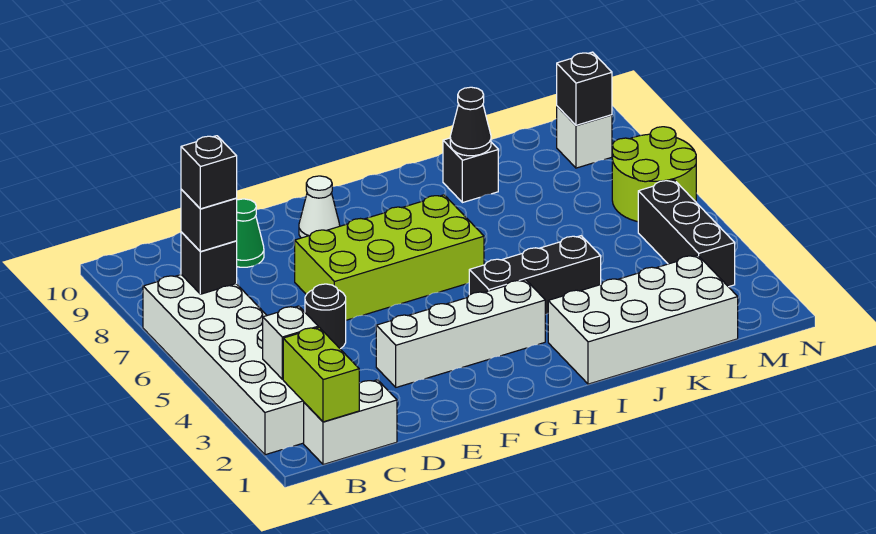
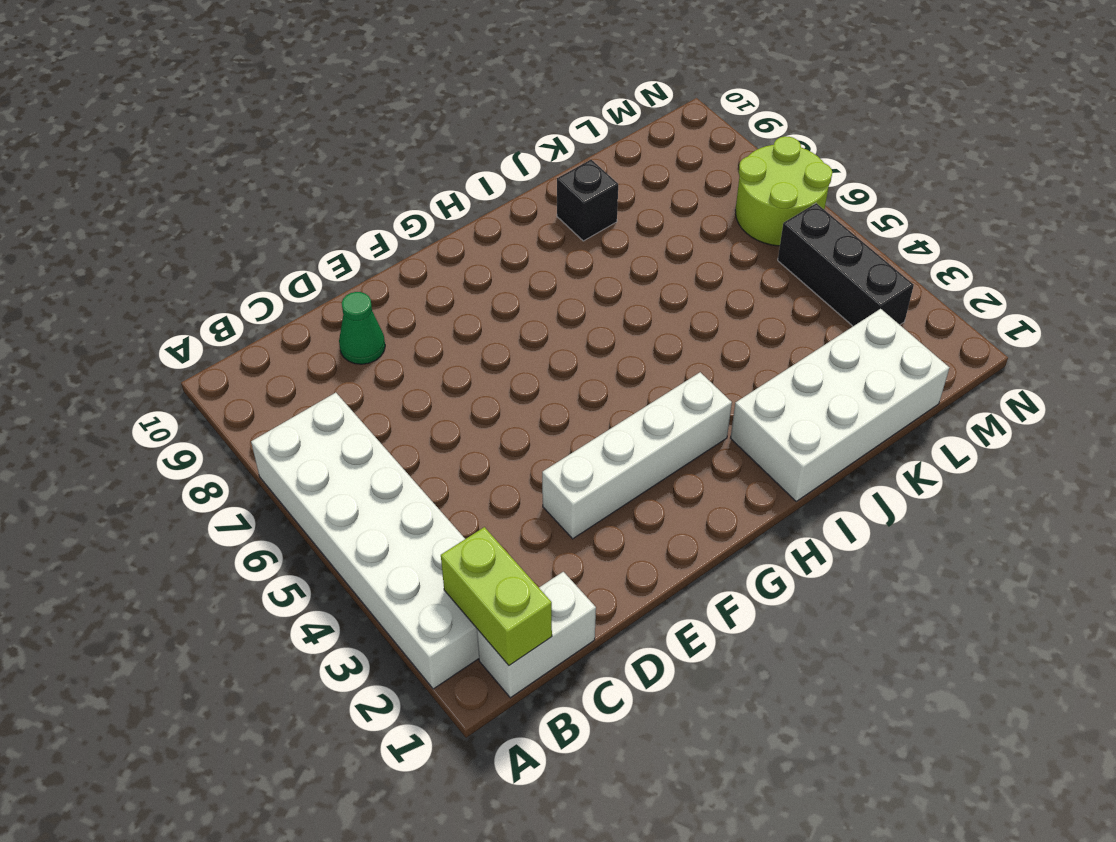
none -> black 1x1 round brick [305,284,346,349]
none -> lime 2x4 brick [295,195,484,320]
none -> white 1x1 cone [299,176,340,238]

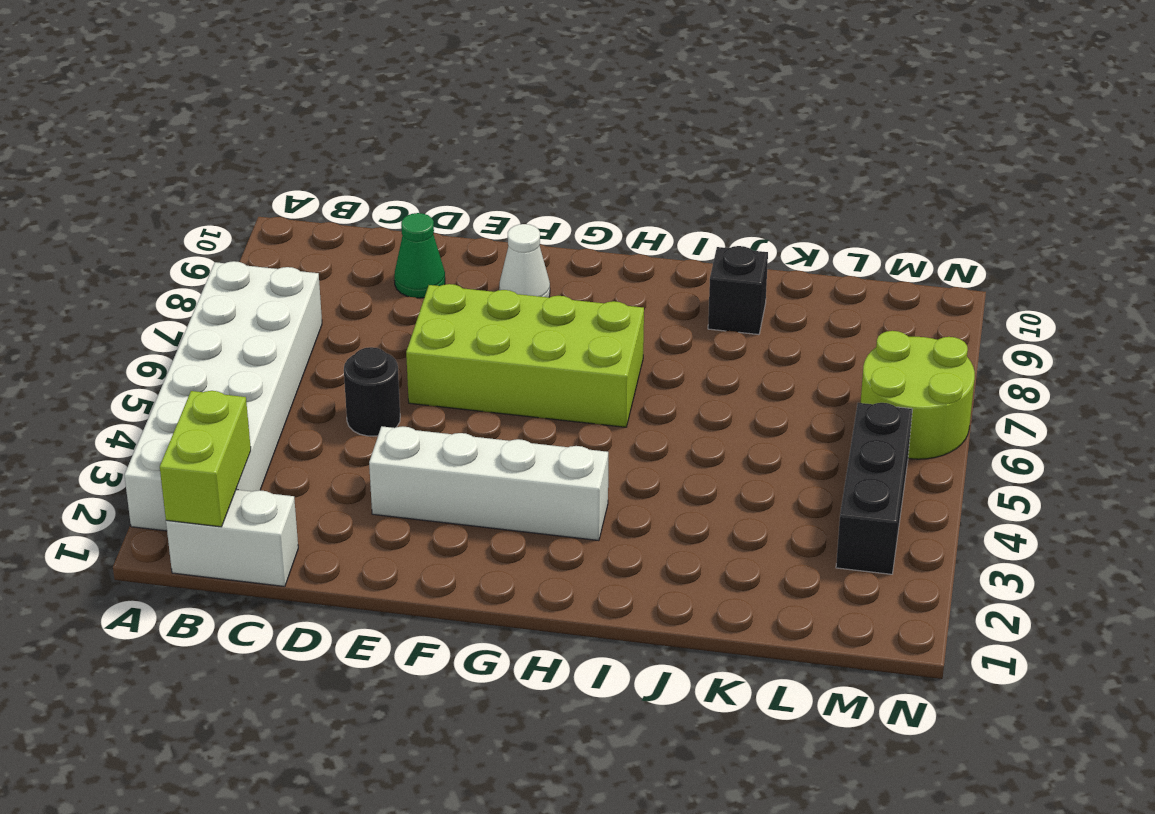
none -> black 1x3 brick [469,236,601,315]
none -> white 2x4 brick [548,255,738,384]
none -> white 1x1 brick [557,106,612,168]

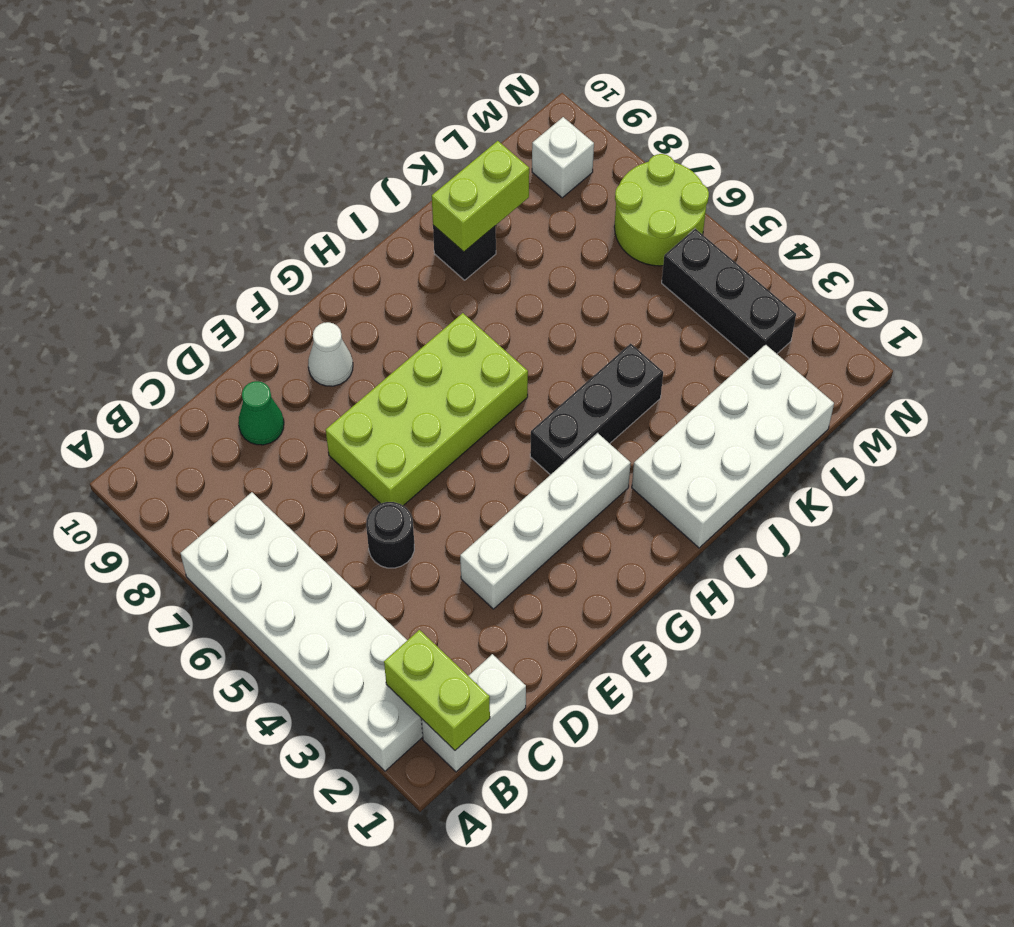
lime 1x2 brick [432,141,529,252] -> black 1x1 cone [450,87,491,156]
none -> white 1x1 brick [263,306,318,379]
none -> black 1x1 brick [181,232,237,294]
none -> black 1x1 brick [557,52,612,125]

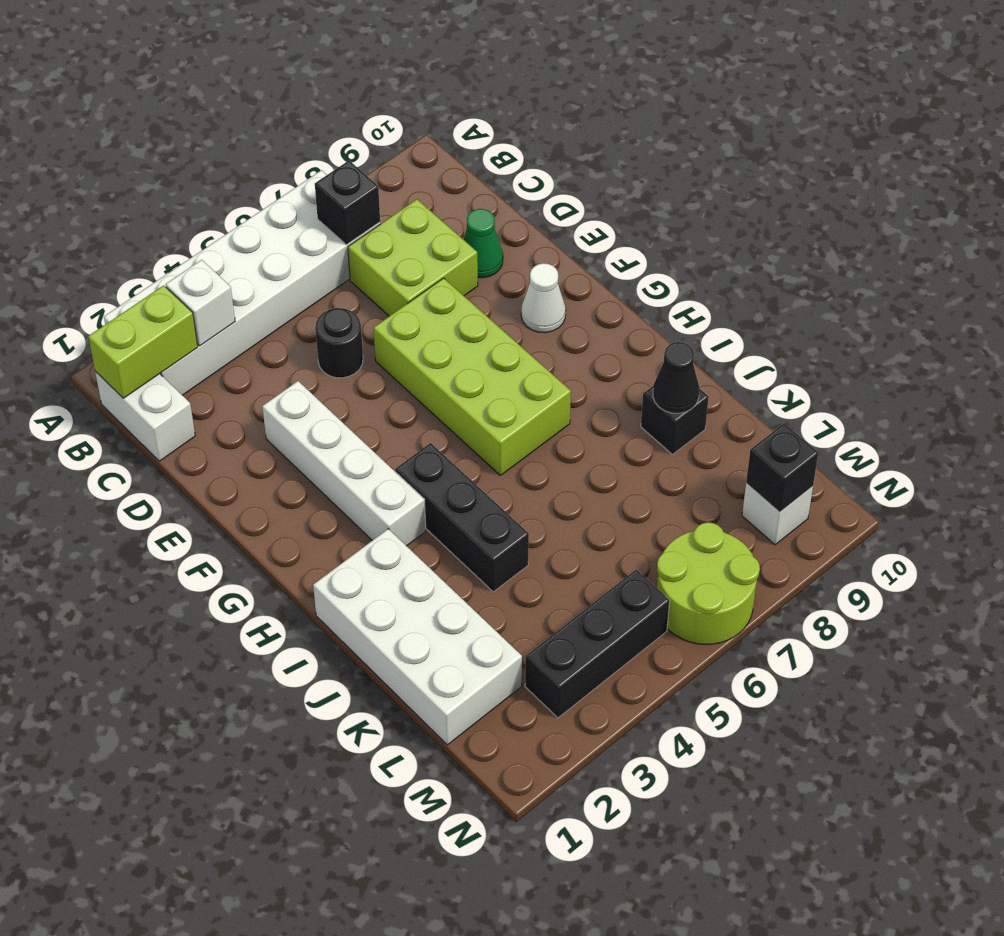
lime 2x2 brick [348,199,478,316] -> none
none -> black 1x1 brick [181,189,237,252]
none -> black 1x1 brick [181,136,237,209]

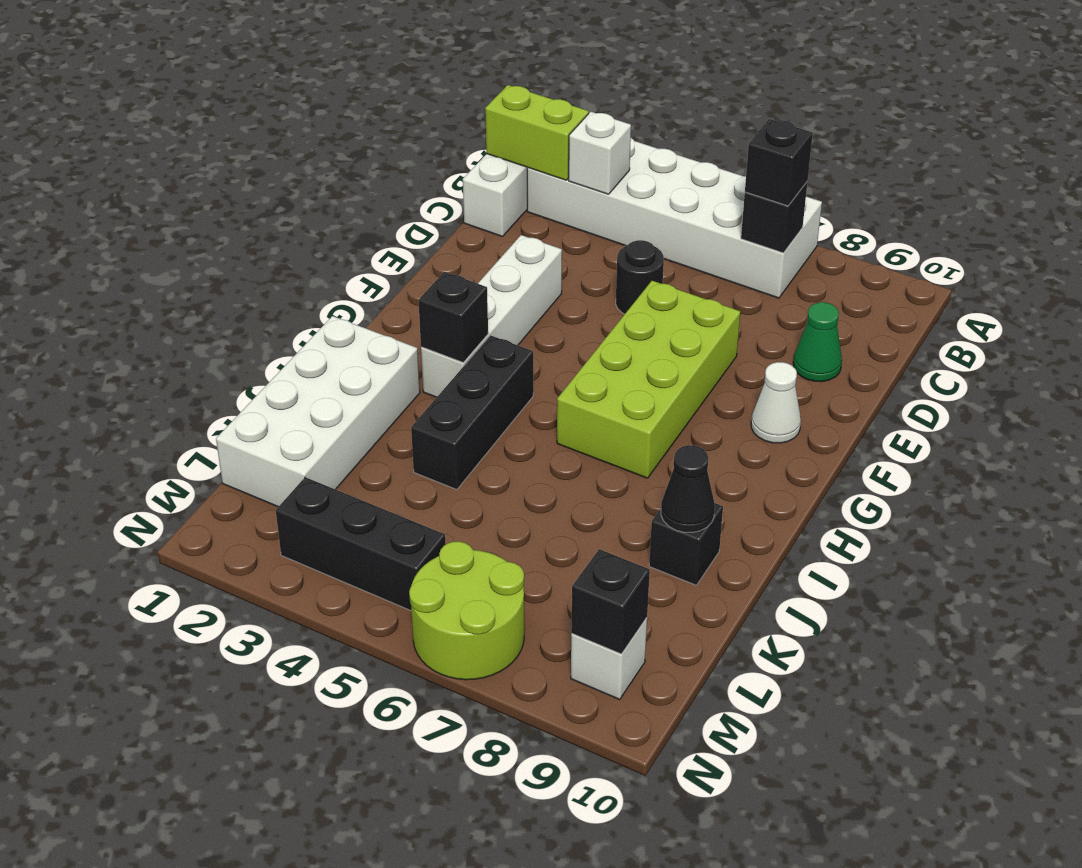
black 1x1 brick [418,272,488,363] -> black 1x1 brick moved to [181,136,237,209]

